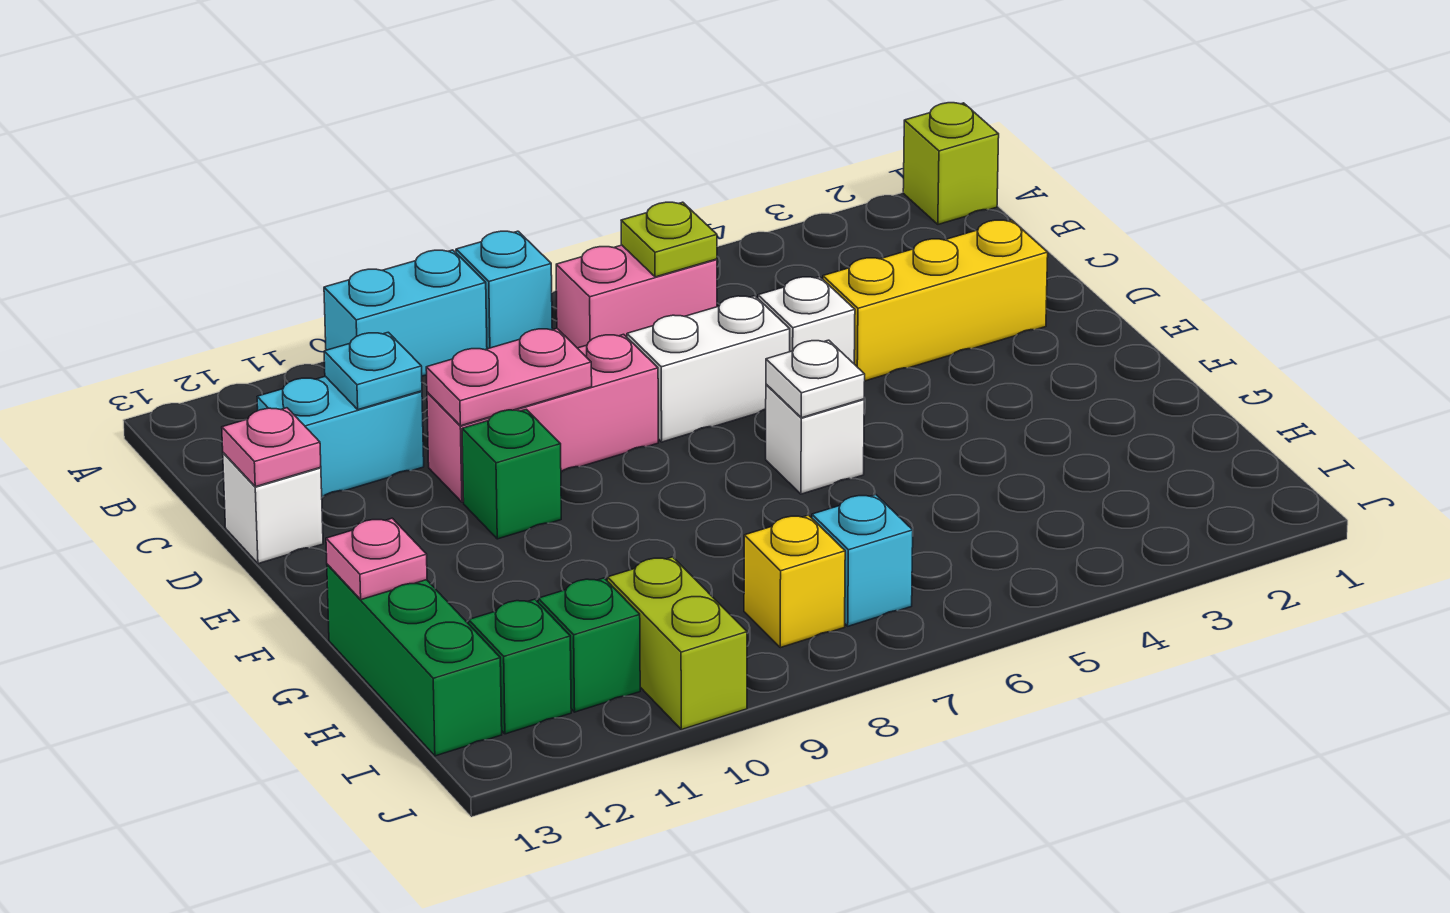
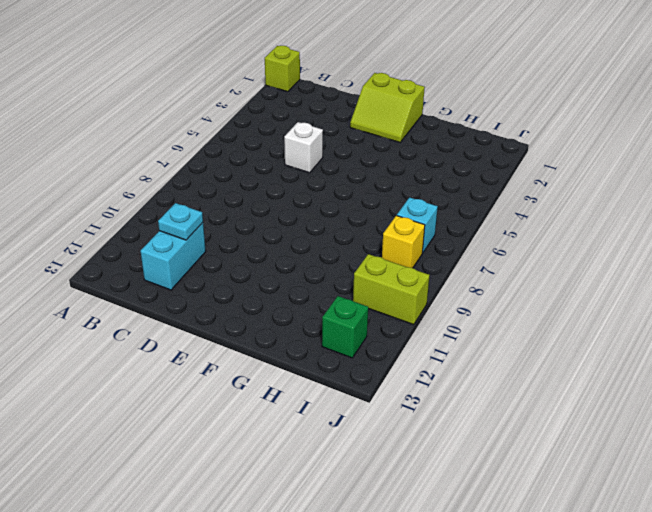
lime 2x2 slope [350,73,425,142] -> none
none -> cyan 1x1 brick [456,231,552,349]
none -> cyan 1x2 brick [324,250,487,376]
none -> pink 1x2 brick [556,245,717,348]

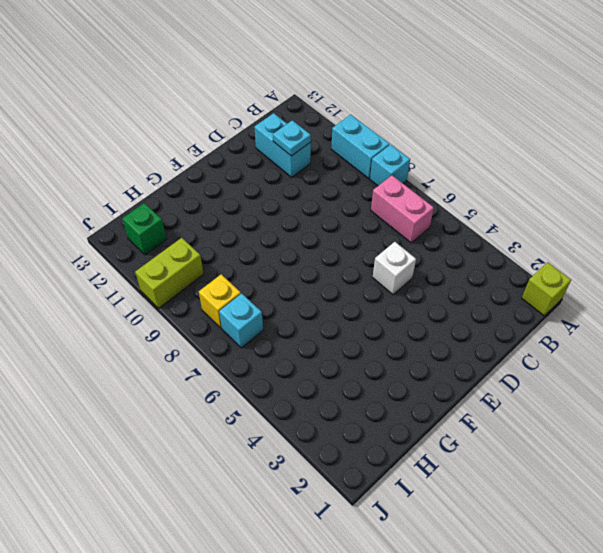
none -> yellow 1x3 brick [823,220,1048,381]
none -> white 1x2 brick [627,296,790,442]
none -> pink 1x3 brick [427,334,658,502]

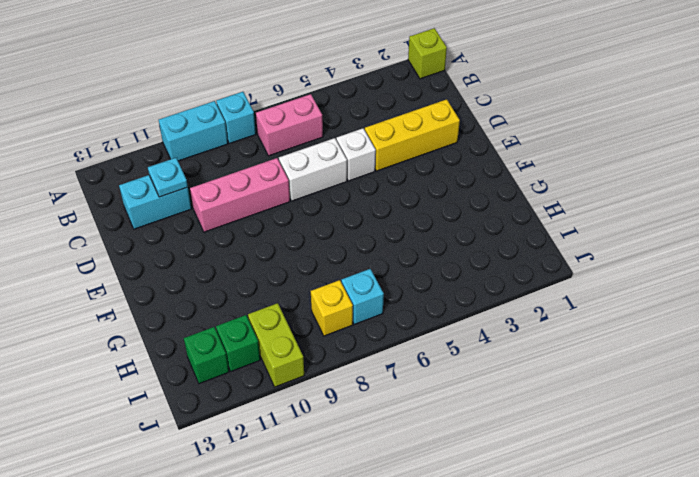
none -> white 1x1 brick [223,453,323,564]
none -> green 1x1 brick [462,409,561,539]
none -> white 1x1 brick [766,384,864,494]

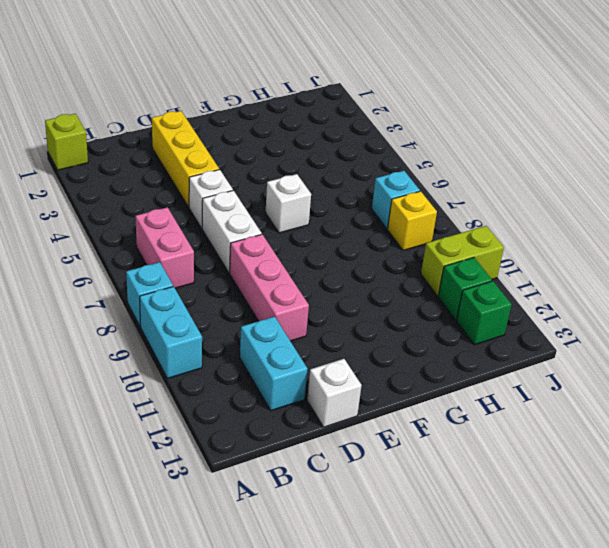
none -> green 1x1 brick [462,409,561,539]
none -> green 1x3 brick [327,564,502,756]
none -> lime 1x1 plate [621,202,717,277]

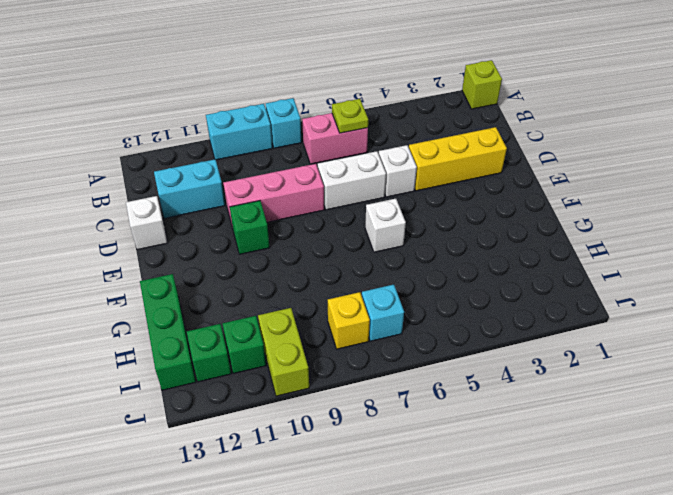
none -> cyan 1x1 plate [324,332,422,410]
none -> pink 1x2 plate [426,329,592,426]
none -> pink 1x1 plate [222,408,321,487]

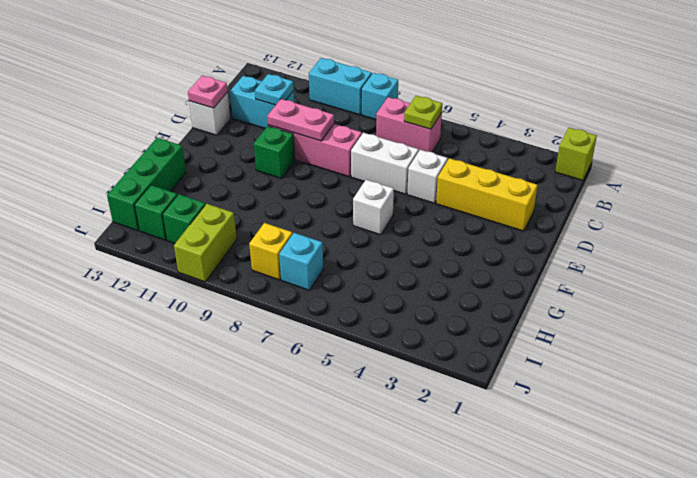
none -> white 1x1 plate [766,340,865,418]
none -> pink 1x1 plate [326,518,427,600]

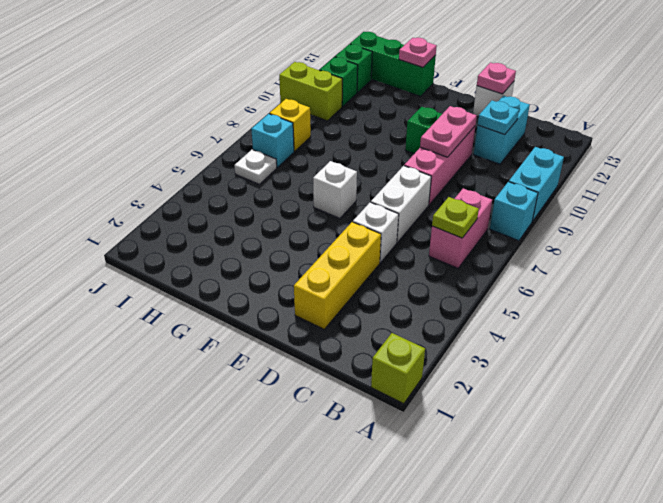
white 1x1 plate [234,150,277,184] -> white 1x1 plate moved to [766,340,865,418]

